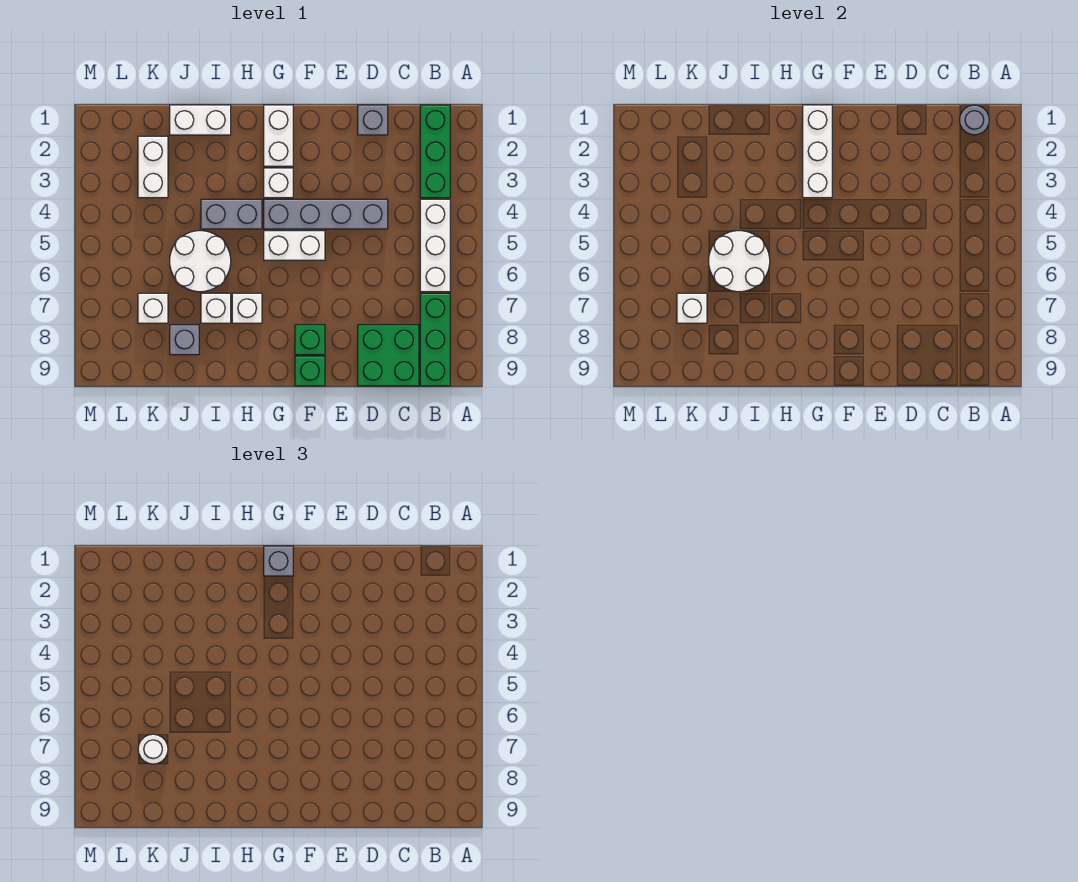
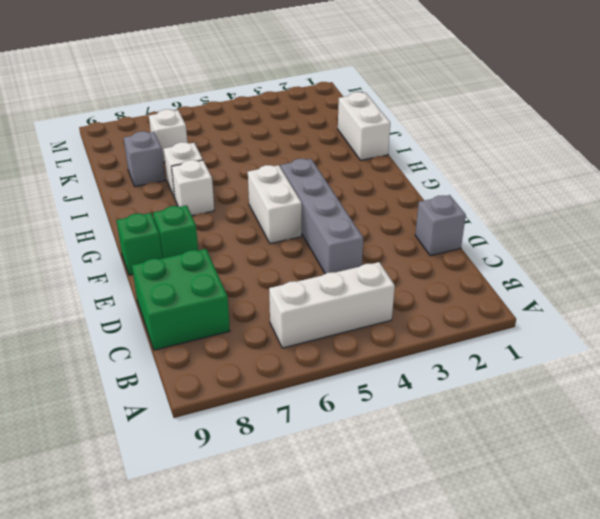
none -> green 1x3 brick [420,105,450,198]
none -> green 1x3 brick [420,293,450,386]
none -> white 1x2 brick [264,105,293,166]

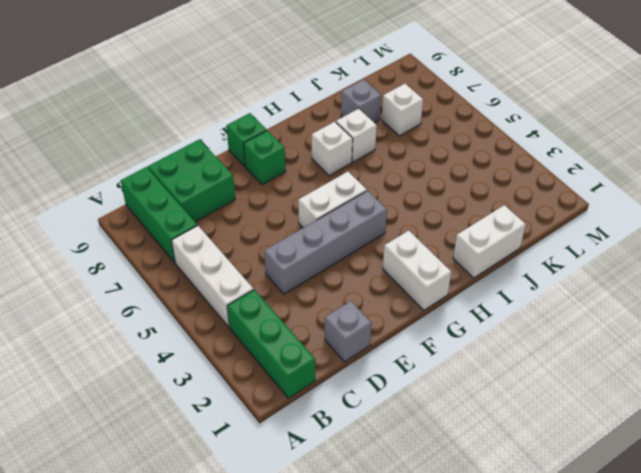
none -> white 1x1 brick [264,168,293,198]
none -> grey 1x2 brick [201,199,262,229]
none -> white 2x2 round brick [170,231,231,292]

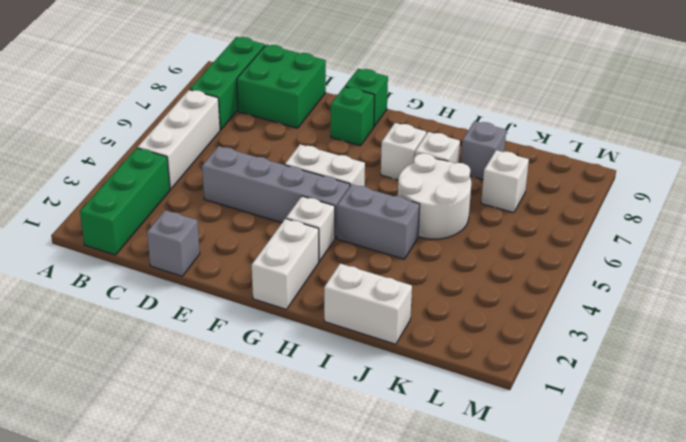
none -> white 1x2 brick [138,136,168,198]
none -> grey 1x1 round brick [960,105,989,135]
none -> white 1x3 brick [803,105,832,198]

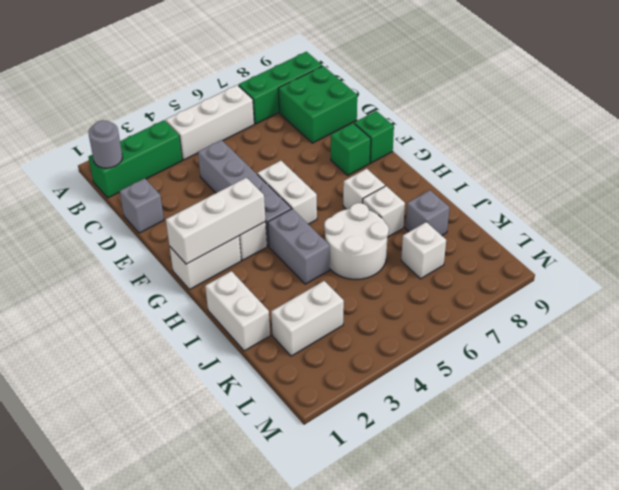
none -> white 2x2 round brick [709,231,770,292]
none -> white 1x1 brick [677,293,707,323]
none -> grey 1x1 brick [264,546,293,576]

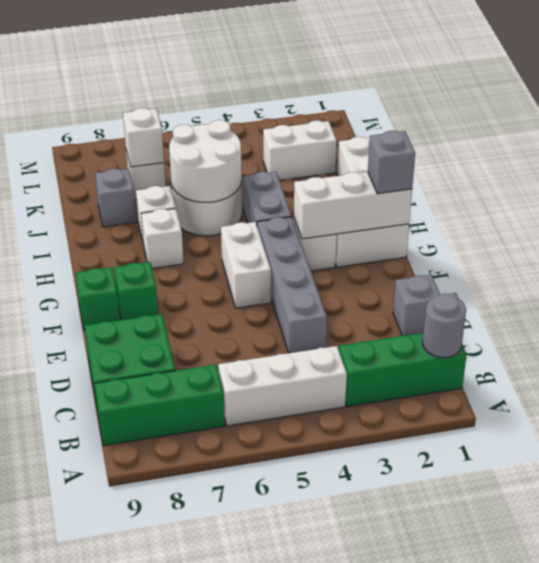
none -> white 1x1 round brick [138,734,168,764]

